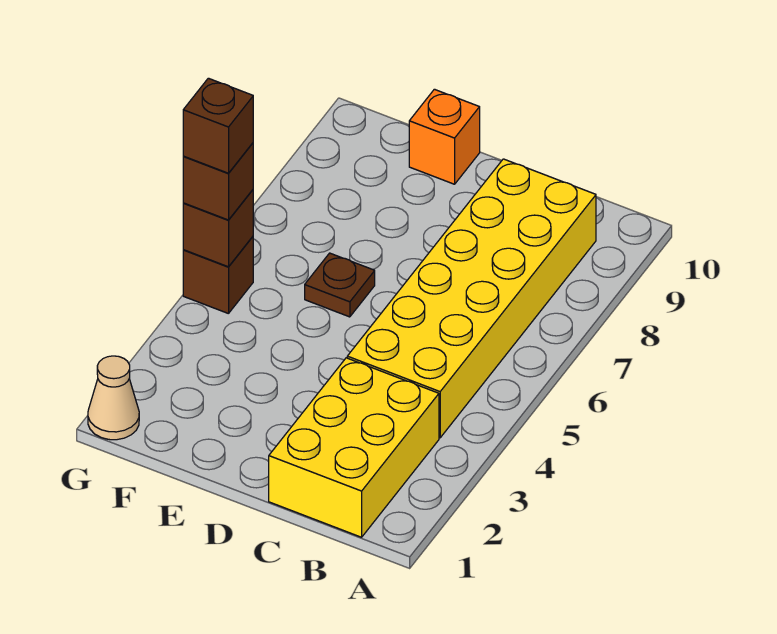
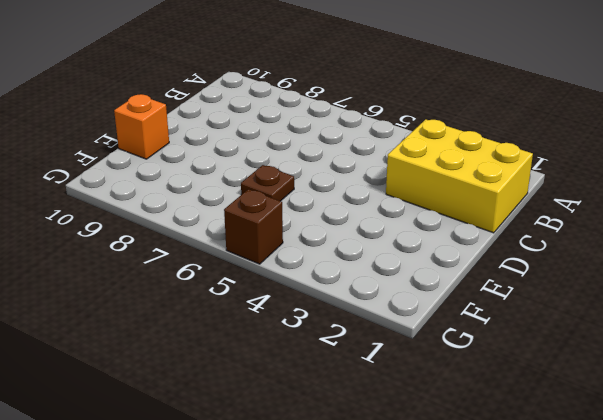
none -> yellow 2x6 brick [347,159,596,438]
none -> tan 1x1 cone [88,356,139,440]

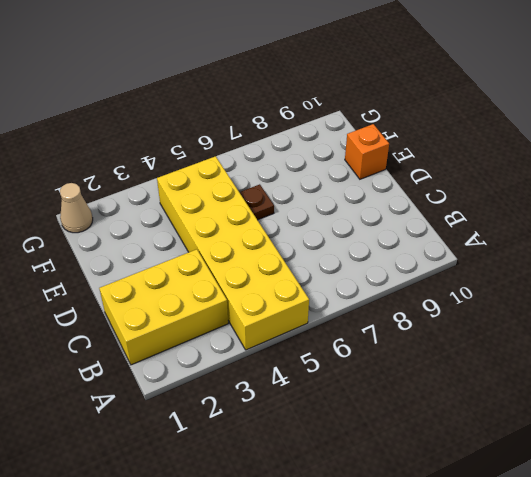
yellow 2x6 brick [157,156,309,350] -> yellow 2x6 brick turned to [347,159,596,438]
none -> brown 1x1 brick [183,237,253,314]
none -> brown 1x1 brick [183,190,253,267]

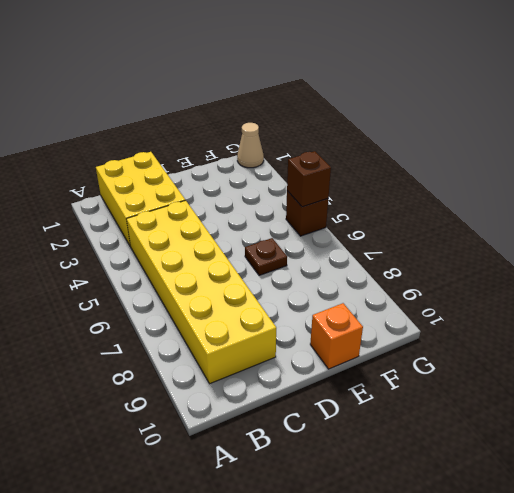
none -> brown 1x1 brick [183,143,253,220]
none -> brown 1x1 brick [183,78,253,173]

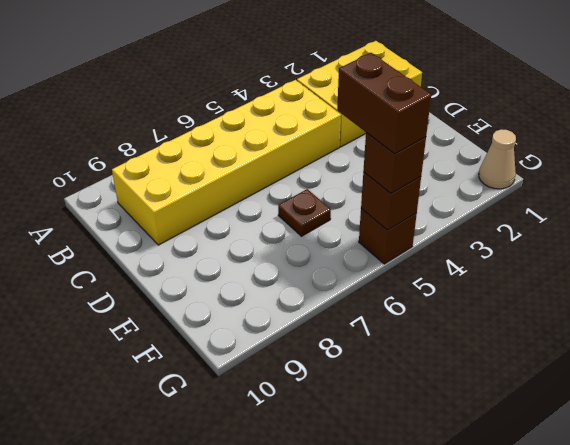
brown 1x2 brick [337,53,431,154] -> brown 1x1 brick [183,78,253,173]
none -> orange 1x1 brick [409,89,480,184]

